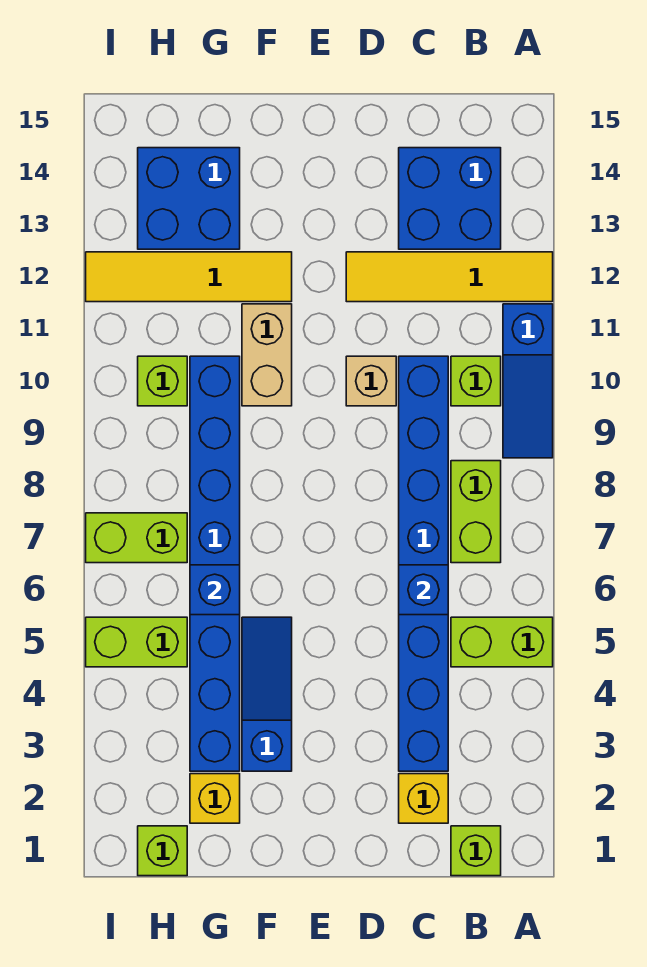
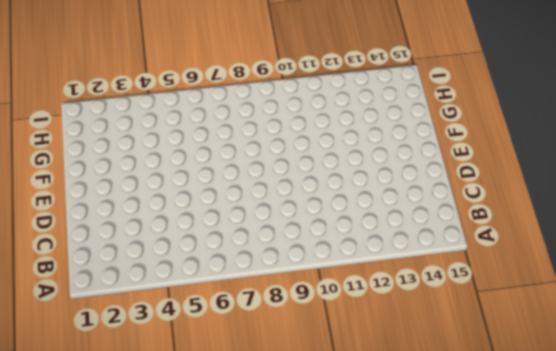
none -> lime 1x2 brick [451,617,553,667]
none -> blue 1x3 slope [503,304,553,458]
none -> yellow 1x4 tile [346,252,553,302]

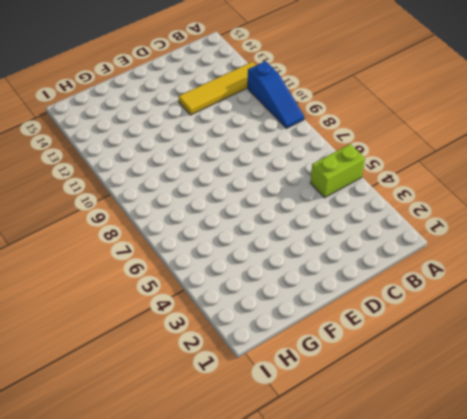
none -> lime 1x1 brick [451,826,501,876]
none -> lime 1x2 brick [451,461,501,563]
none -> lime 1x1 brick [451,356,501,406]

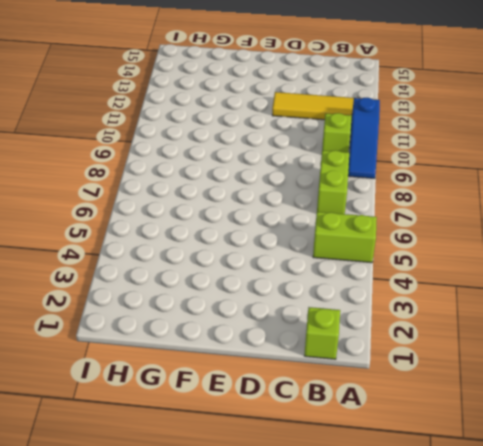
none -> blue 2x2 brick [399,148,501,249]
none -> yellow 1x1 brick [399,774,448,823]
none -> blue 1x8 brick [399,356,448,771]

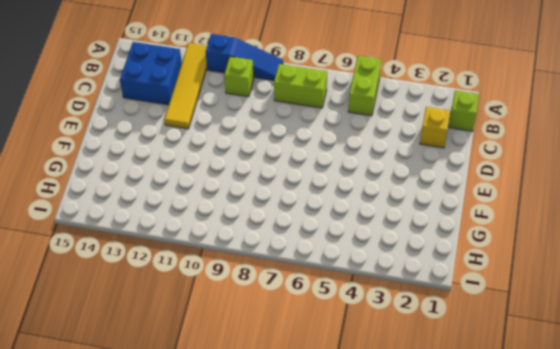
none -> blue 1x8 brick [399,356,448,771]
none -> tan 1x1 brick [346,356,396,406]
none -> blue 1x3 slope [242,617,292,771]

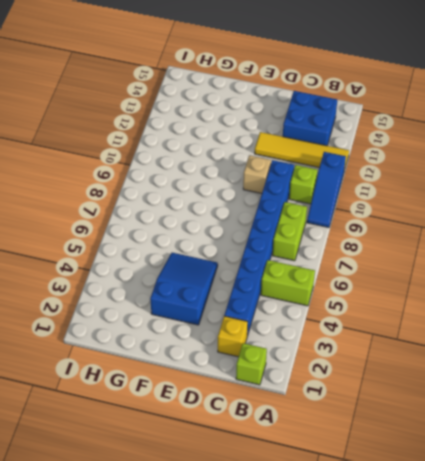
blue 2x3 slope [150,253,218,325] -> blue 1x3 slope [242,617,292,771]
none -> tan 1x2 brick [242,304,292,406]
none -> yellow 1x4 tile [86,252,292,302]
none -> yellow 1x1 brick [190,774,240,823]

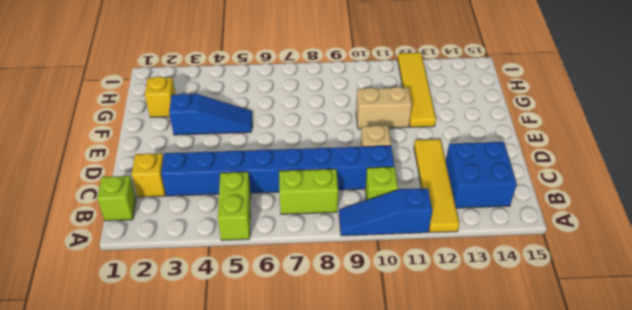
none -> blue 1x8 brick [190,356,240,771]
none -> blue 2x2 brick [138,148,240,249]
none -> lime 1x1 brick [138,826,187,876]

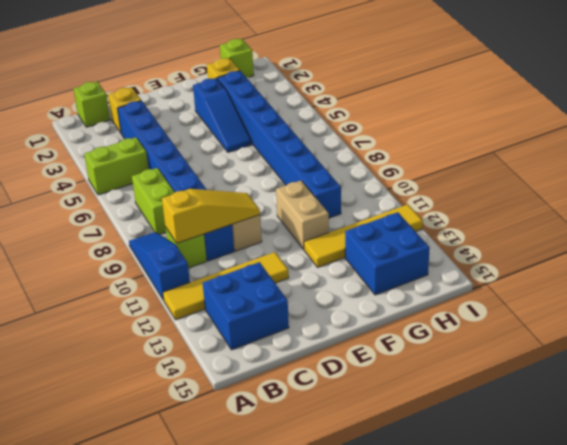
yellow 1x3 slope [162,189,260,243] -> none
none -> lime 1x2 brick [86,617,187,667]
none -> lime 1x2 brick [86,513,187,563]
none -> lime 1x1 brick [138,356,187,406]

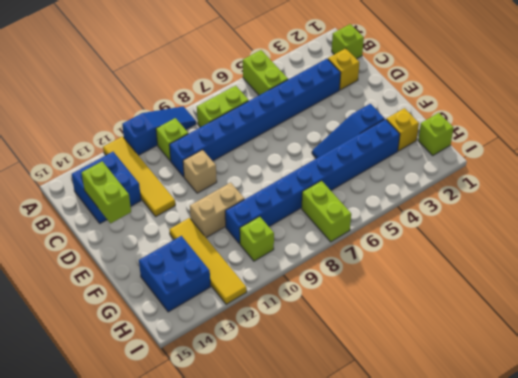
lime 1x2 brick [82,161,131,223] -> lime 1x2 brick moved to [86,617,187,667]
none -> blue 1x1 brick [399,565,448,615]
none -> blue 1x1 brick [190,565,240,615]

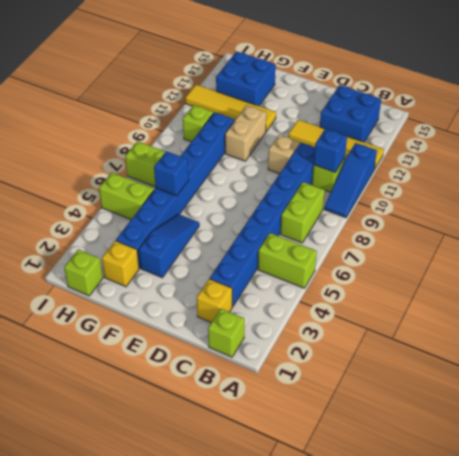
blue 1x1 brick [314,129,347,172] -> blue 1x1 brick moved to [399,565,448,615]

